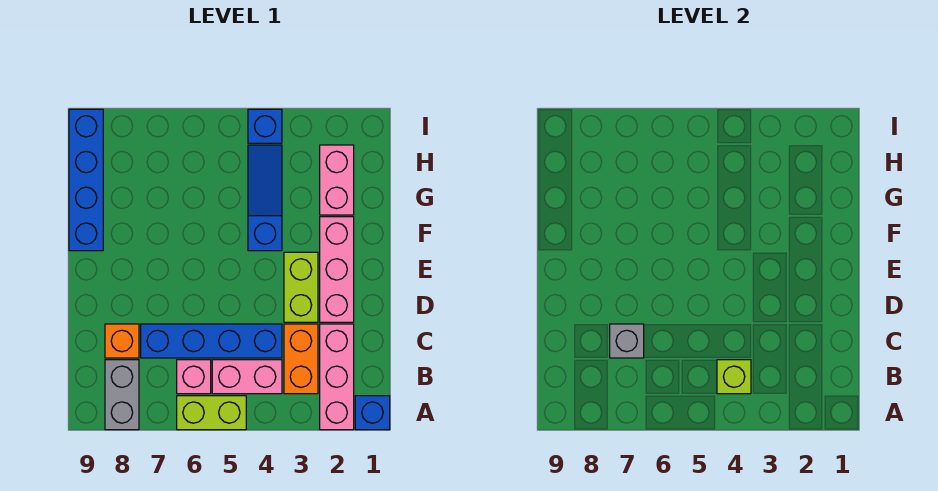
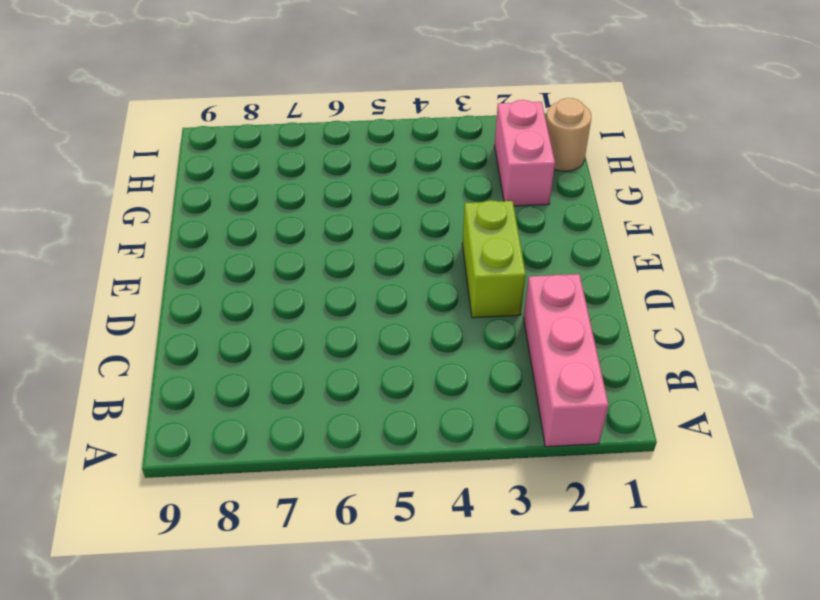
tan 1x1 round brick [546,98,591,171] -> none
none -> blue 1x1 brick [355,396,390,430]
none -> lime 1x2 brick [177,396,246,430]
none -> grey 1x2 brick [105,360,139,430]

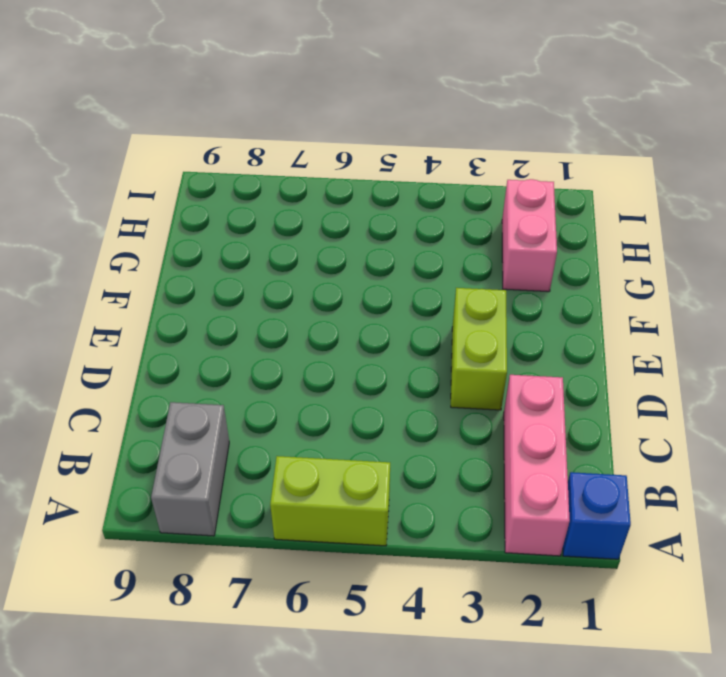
none -> orange 1x2 brick [284,324,318,394]
none -> pink 1x2 brick [212,360,282,394]
none -> pink 1x1 brick [177,360,211,394]

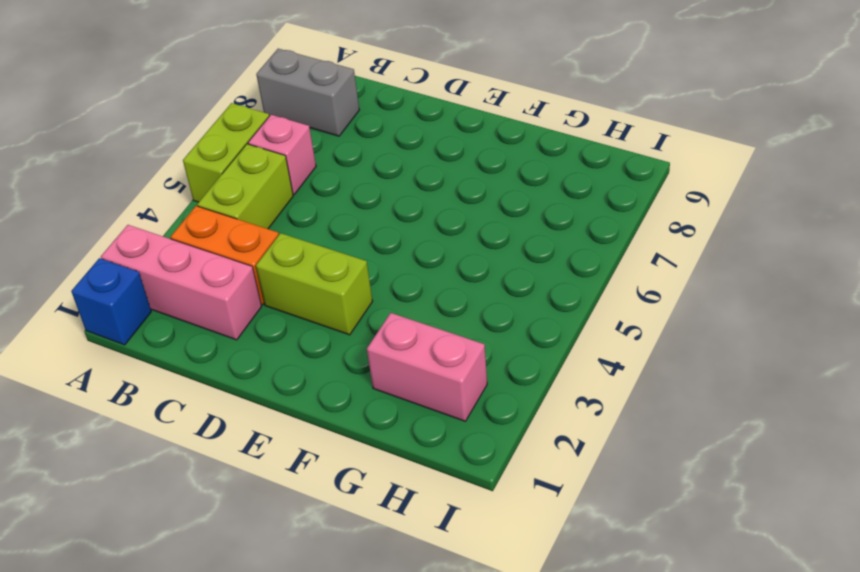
lime 1x2 brick [197,144,293,229] -> pink 1x2 brick [212,360,282,394]
none -> blue 1x4 brick [141,324,282,358]
none -> orange 1x1 brick [105,324,139,358]
none -> pink 1x3 brick [320,217,354,322]

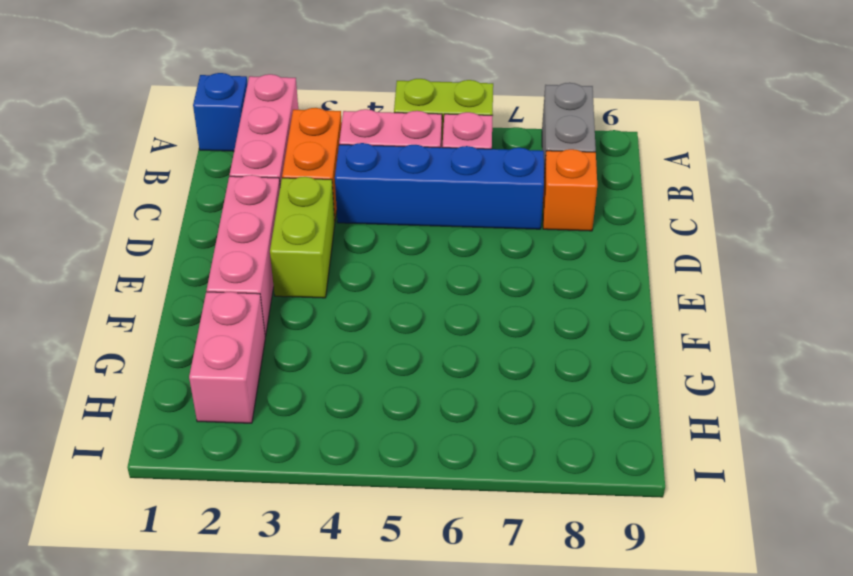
none -> blue 1x3 slope [248,145,282,251]
none -> blue 1x4 brick [69,109,103,251]
none -> blue 1x1 brick [248,109,282,143]

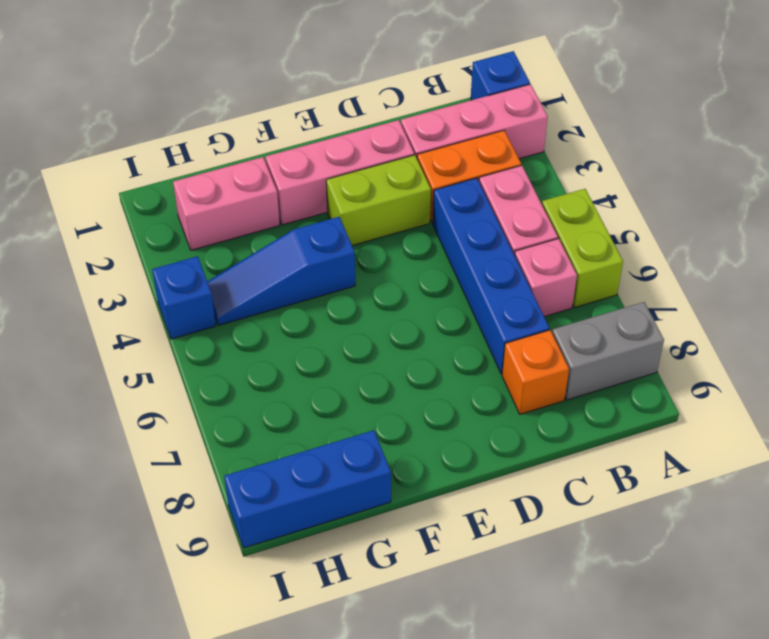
blue 1x3 brick [224,430,391,548] -> blue 1x4 brick [69,109,103,251]
none -> lime 1x1 brick [717,360,751,394]
none -> grey 1x1 brick [610,324,644,358]

